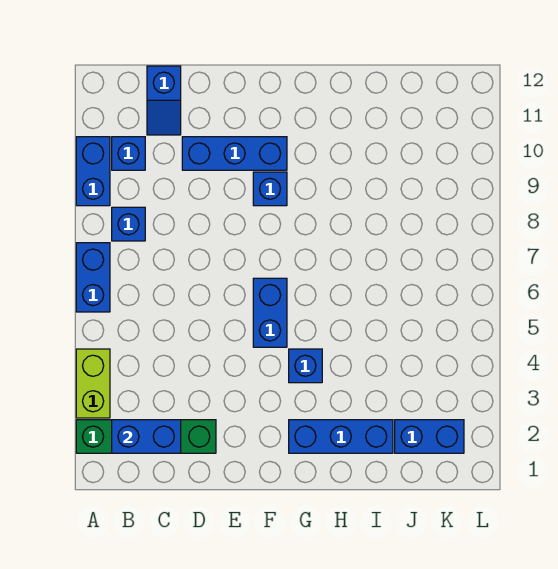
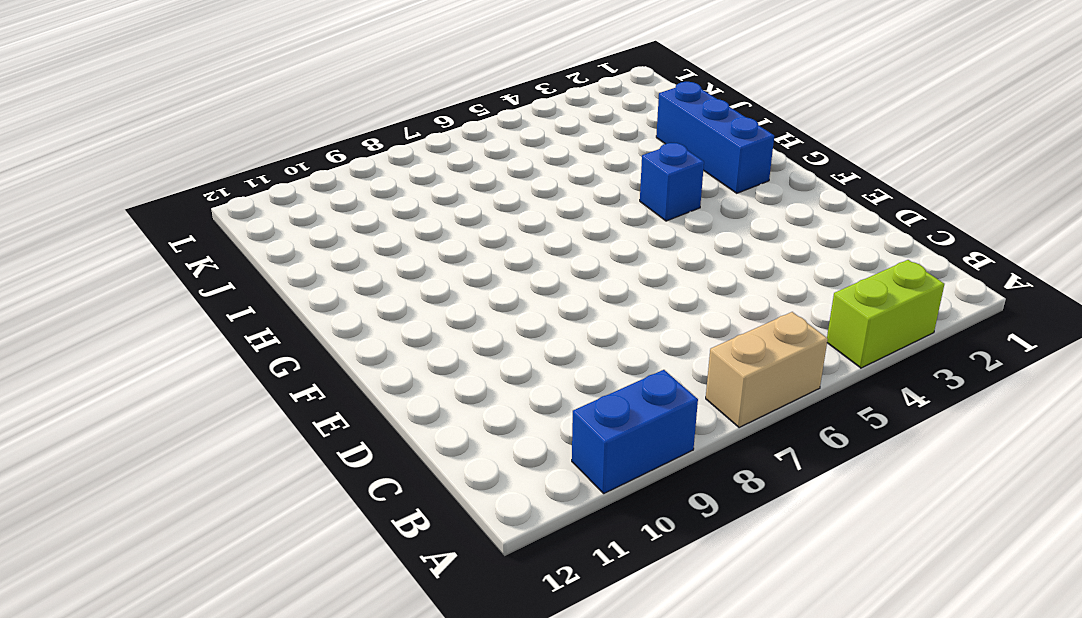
tan 1x2 brick [706,312,828,428] -> blue 1x2 brick [76,243,110,312]
none -> green 1x4 brick [76,420,216,453]
none -> blue 1x1 brick [112,207,145,241]
none -> blue 1x1 brick [112,137,145,170]

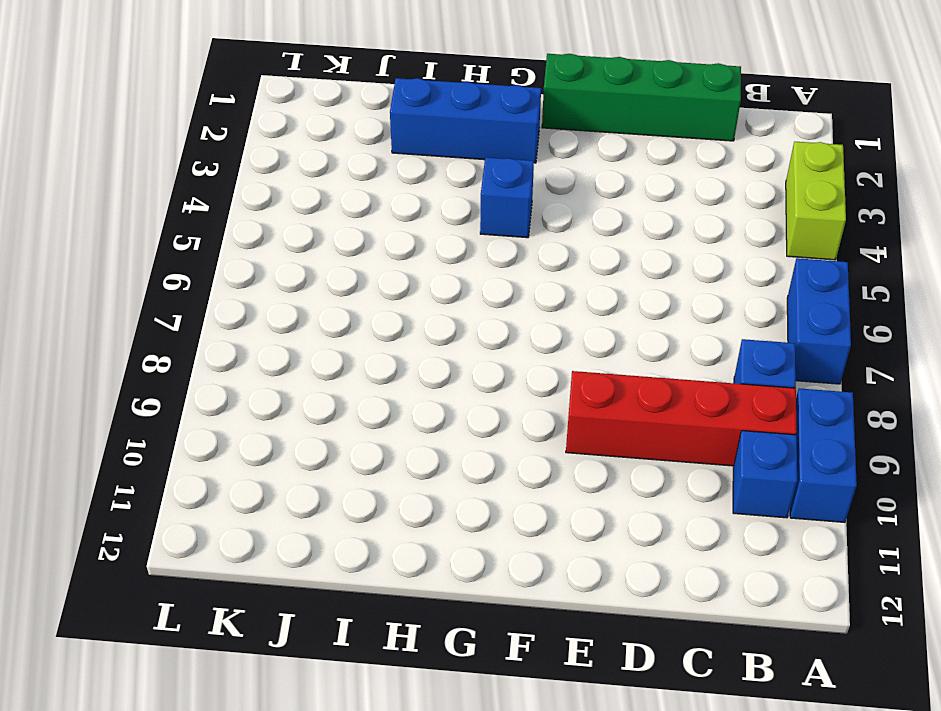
red 1x4 brick [566,371,797,466] -> none
green 1x4 brick [542,54,741,141] -> green 1x4 brick moved to [76,420,216,453]
none -> blue 1x2 slope [147,66,181,135]
none -> blue 1x3 brick [182,137,287,170]
none -> blue 1x2 brick [253,278,287,347]

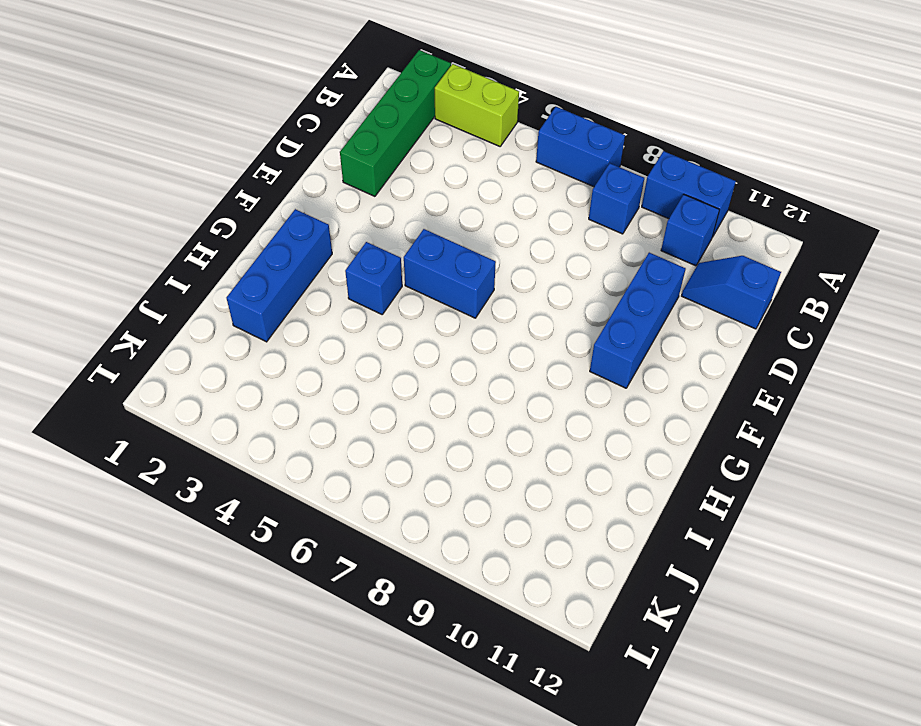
none -> blue 1x1 brick [253,172,287,206]
none -> blue 1x2 brick [395,420,464,453]
none -> blue 1x2 brick [112,420,181,453]

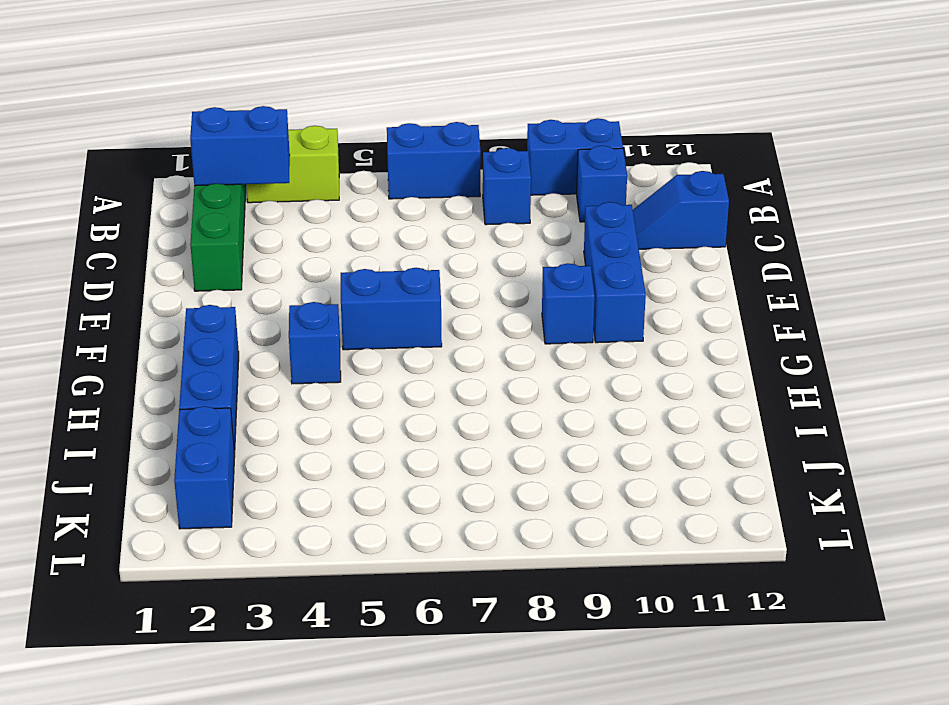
blue 1x2 brick [190,106,290,186] -> blue 1x2 brick turned to [112,420,181,453]

